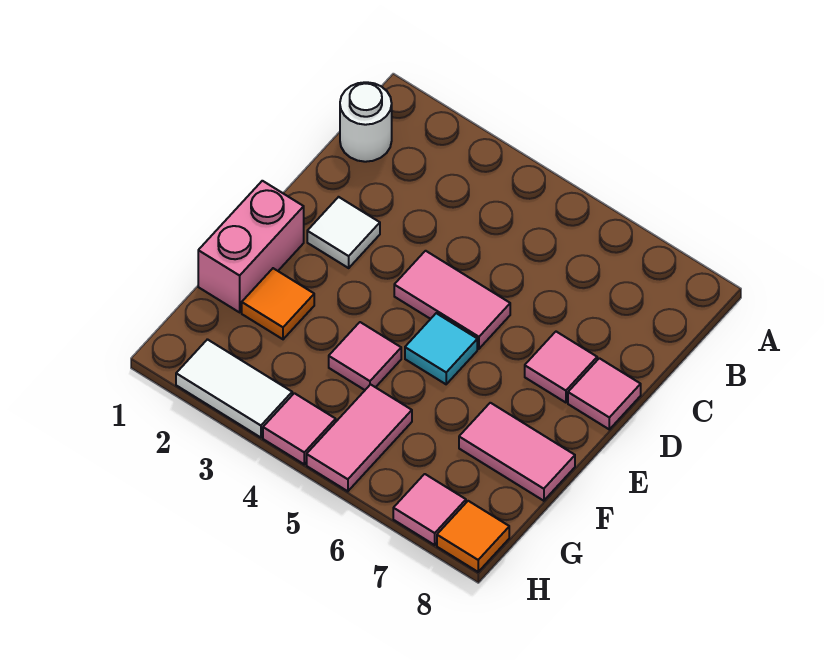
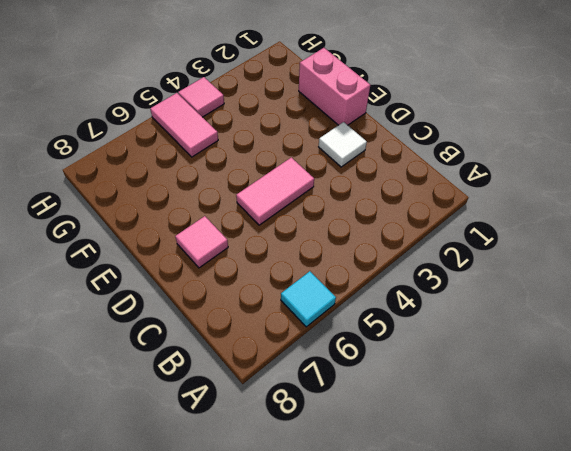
cyan 1x1 tile [281,271,336,327] -> cyan 1x1 tile moved to [405,313,477,384]
none -> white 1x1 round brick [340,82,392,162]
none -> pink 1x1 tile [568,358,641,429]
none -> orange 1x1 tile [242,268,314,339]

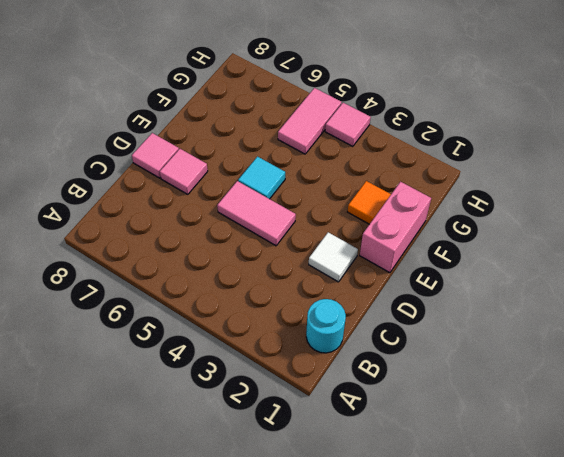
cyan 1x1 round brick [306,299,346,353] -> white 1x1 round brick [340,82,392,162]
none -> pink 1x1 tile [329,322,401,390]
none -> pink 1x2 tile [459,403,575,501]
none -> white 1x2 tile [176,339,292,437]

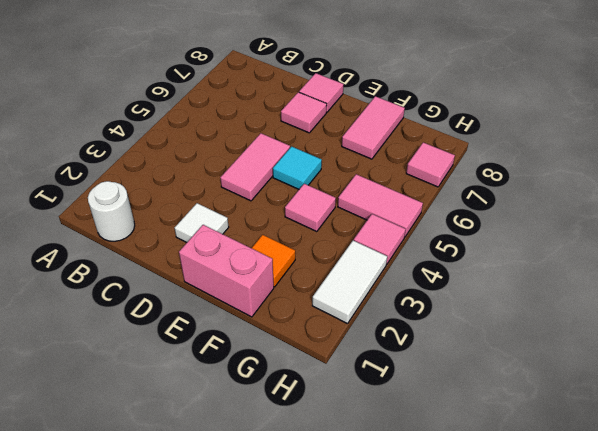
none -> orange 1x1 tile [437,501,509,572]

